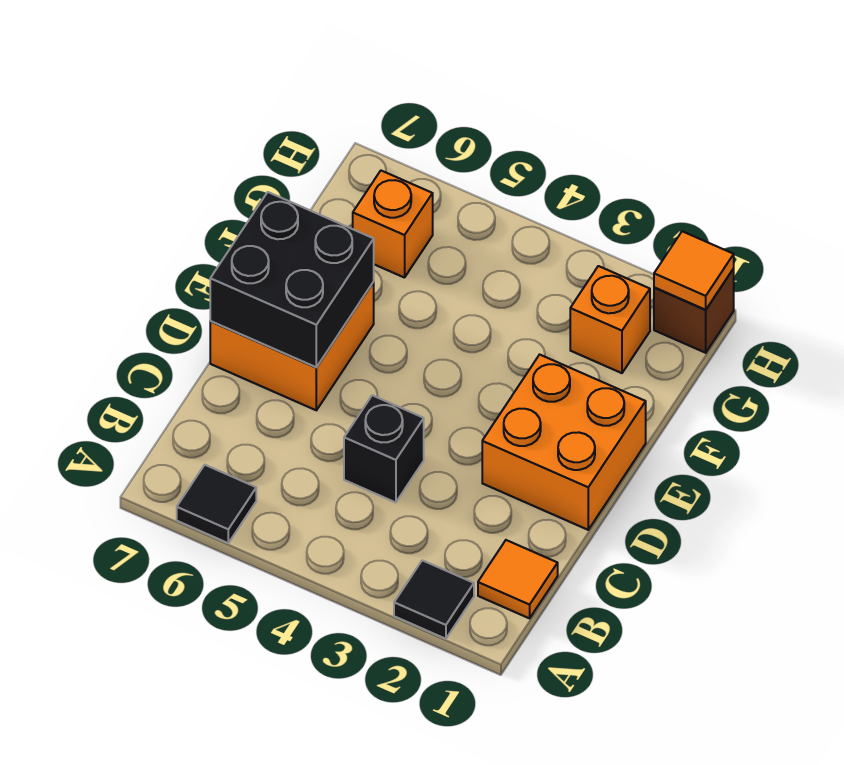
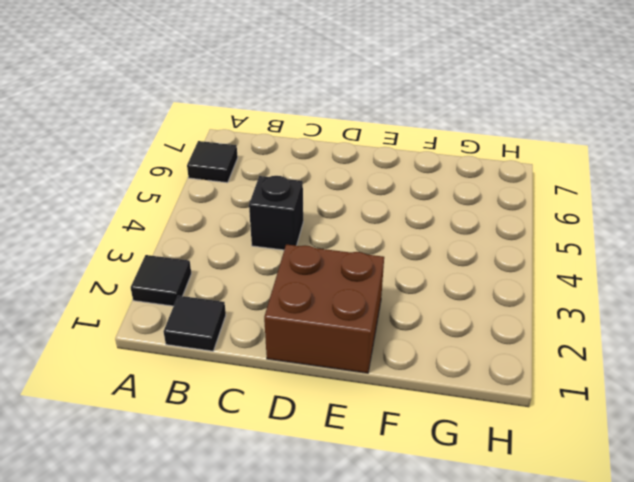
black 1x1 tile [163,296,226,351] -> orange 1x1 tile [478,540,558,618]
brown 2x2 brick [264,245,384,373] -> orange 2x2 brick [482,355,646,530]
none -> orange 2x2 brick [210,282,374,410]
none -> orange 1x1 brick [570,266,650,373]

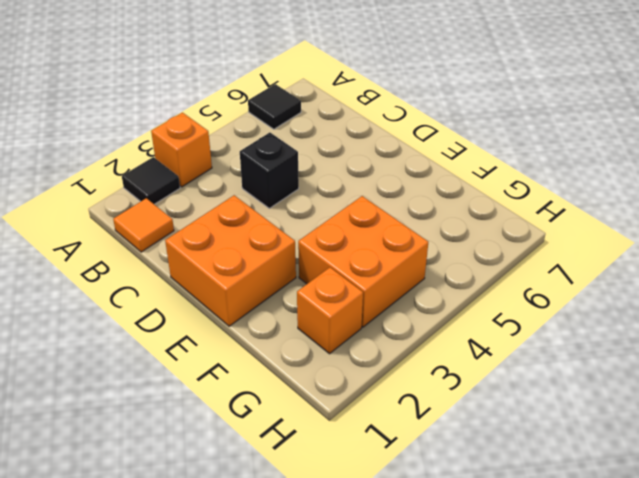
orange 1x1 brick [151,113,212,187] -> orange 1x1 brick moved to [353,171,433,278]
orange 2x2 brick [298,196,428,327] -> orange 2x2 brick moved to [210,282,374,410]
none -> brown 1x1 brick [654,269,734,353]
none -> black 2x2 brick [210,192,374,367]

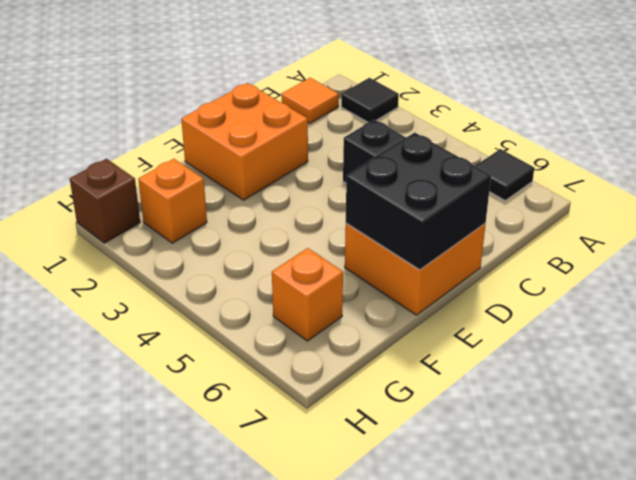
none -> orange 1x1 tile [654,231,734,310]

